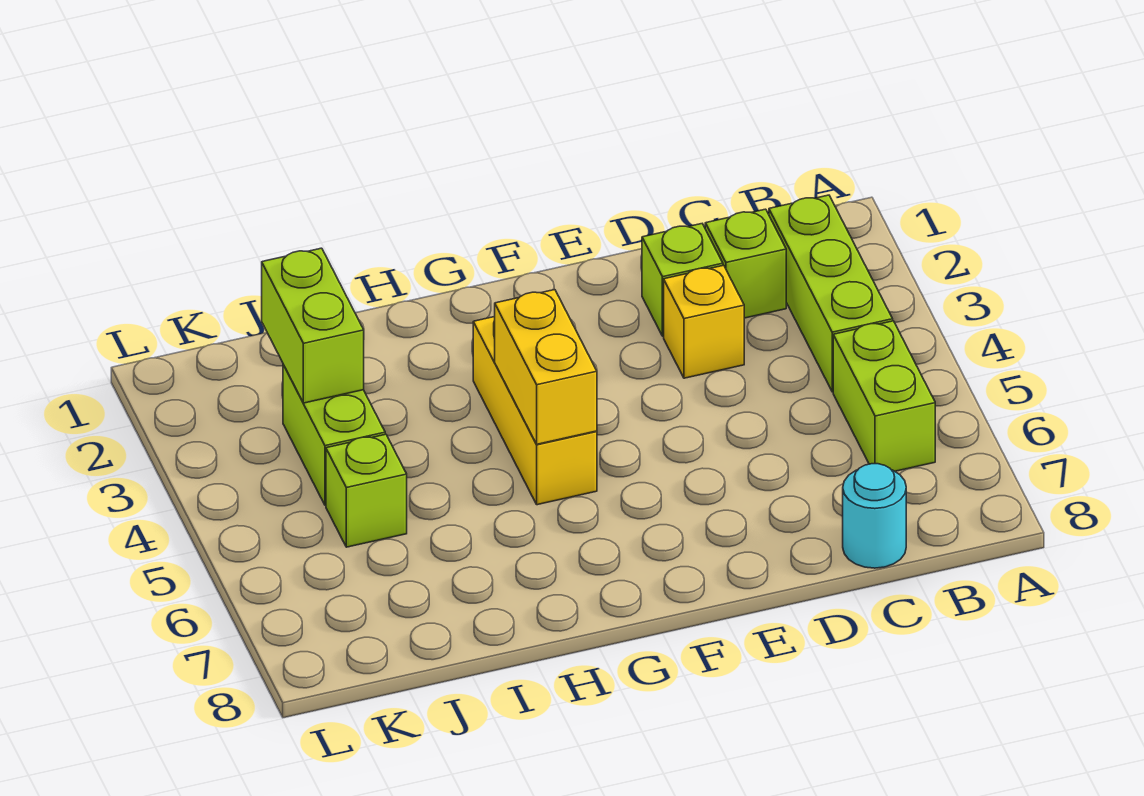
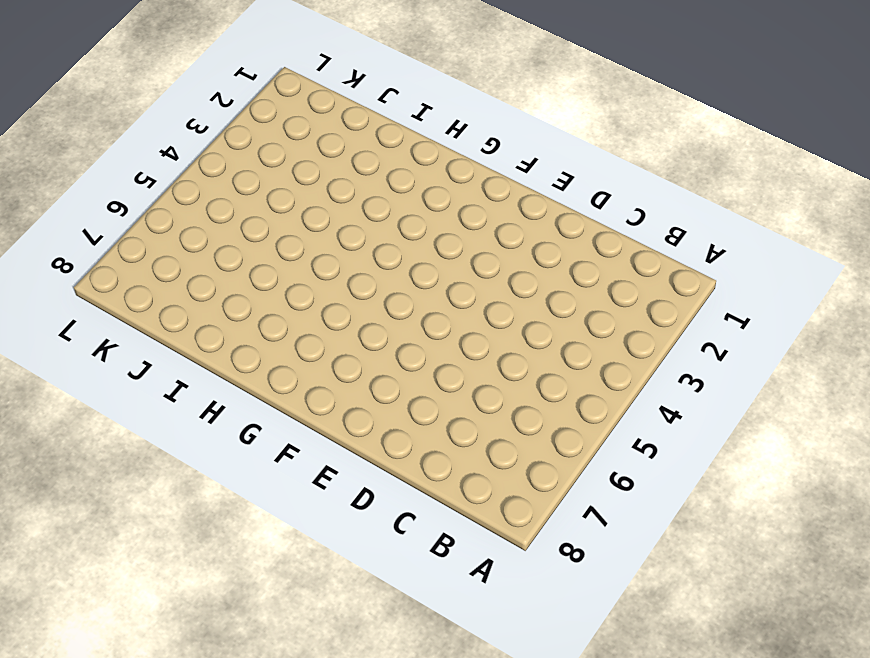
none -> lime 1x3 brick [769,195,893,392]
none -> lime 1x2 brick [833,321,935,471]

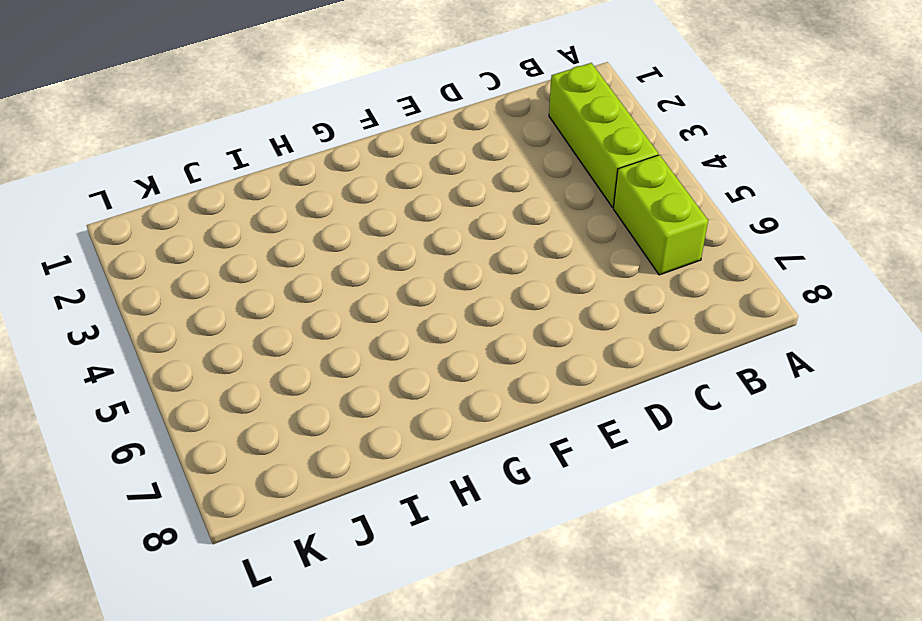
none -> lime 1x1 brick [705,209,786,318]
none -> cyan 1x1 round brick [843,464,906,568]

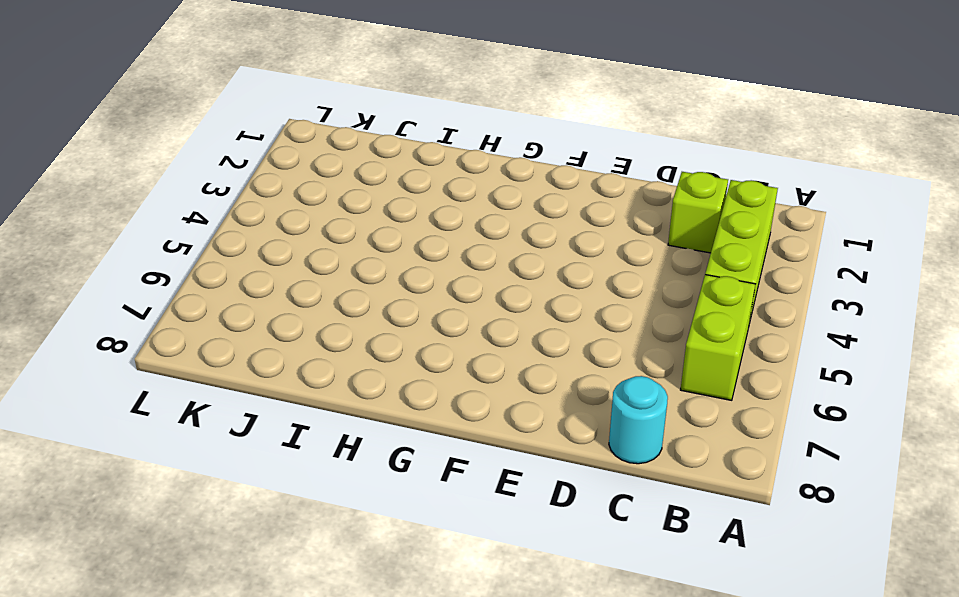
none -> lime 1x1 brick [642,224,723,336]
none -> yellow 1x1 brick [664,265,744,378]

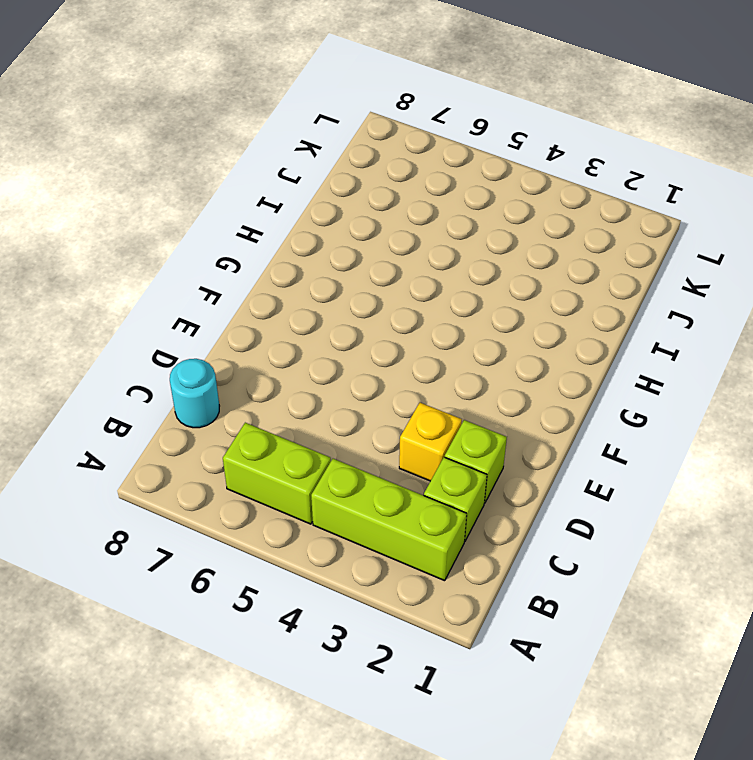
none -> yellow 1x3 brick [473,317,597,505]
none -> lime 1x2 brick [283,365,385,505]

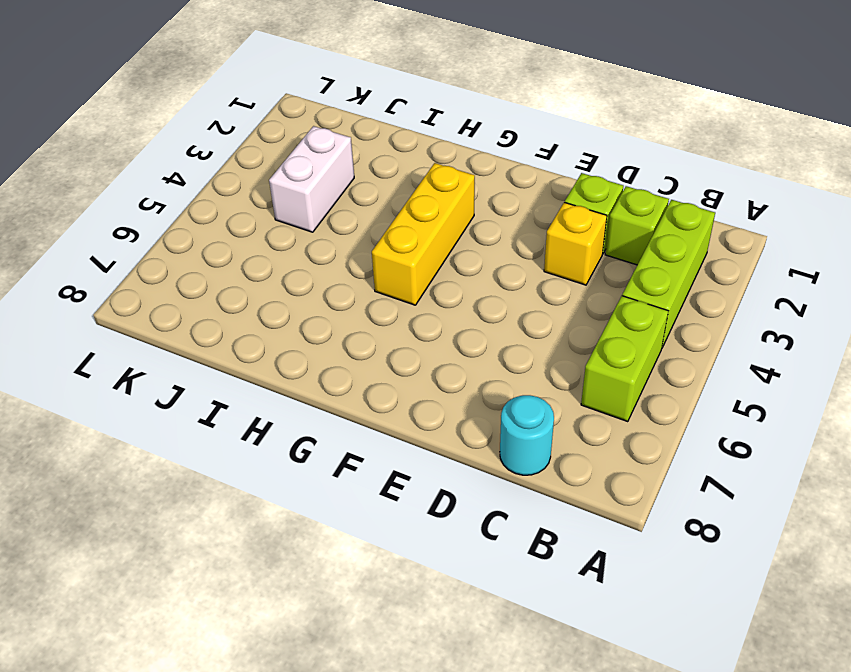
white 1x2 brick [269,126,354,232] -> lime 1x2 brick [283,365,385,505]
none -> lime 1x1 brick [326,434,407,547]
none -> yellow 1x2 brick [495,290,597,444]

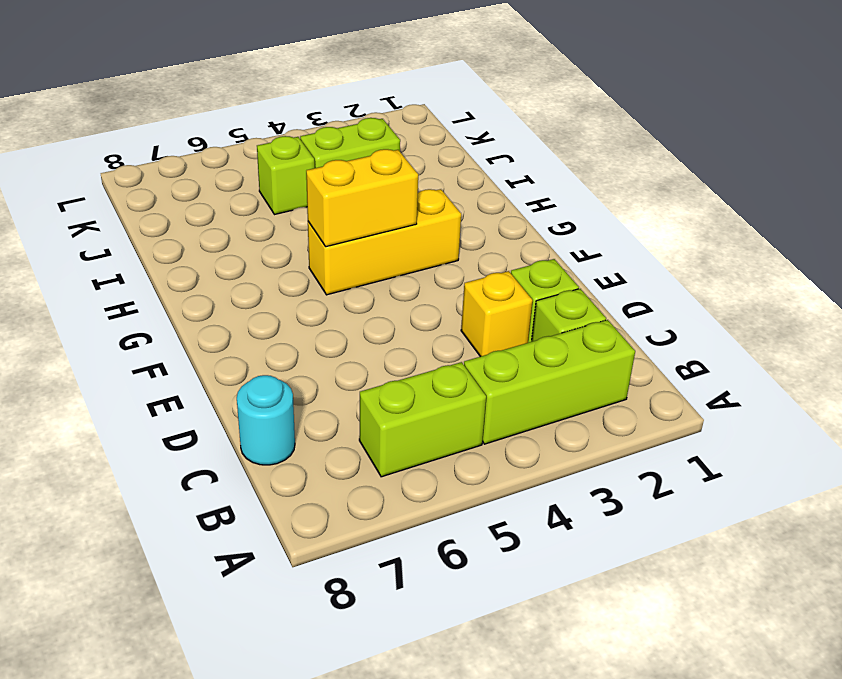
none -> lime 1x2 brick [262,248,364,403]

